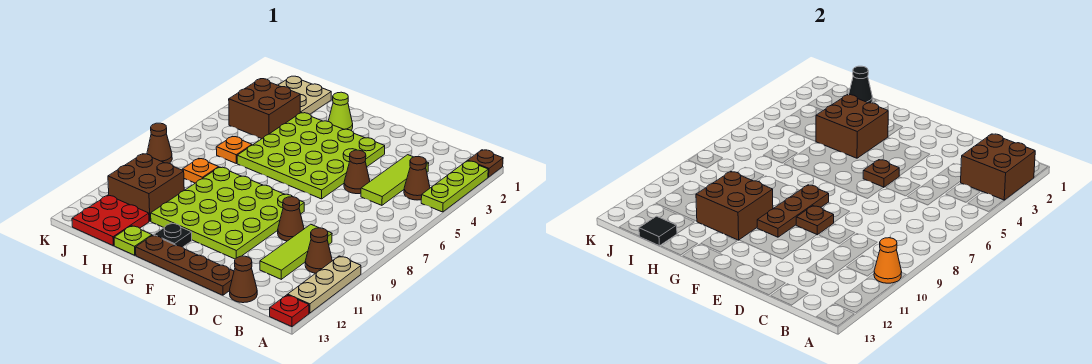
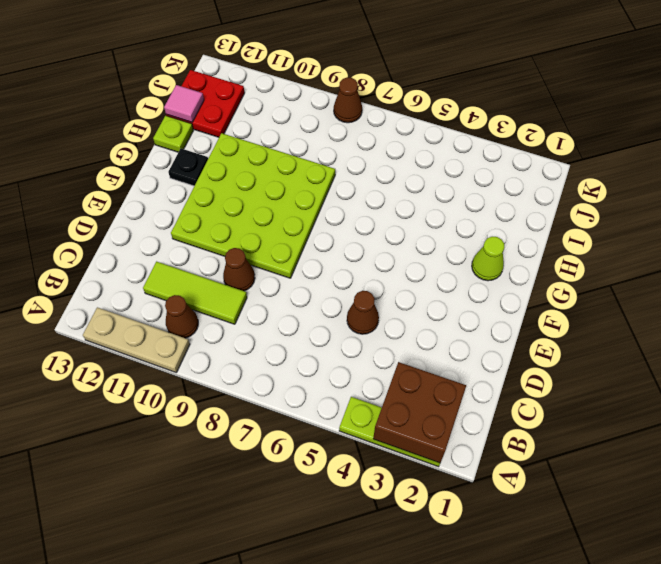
pink 1x1 tile [164,85,204,122] -> black 1x1 tile [639,216,677,246]
none -> brown 1x1 plate [468,150,503,177]
none -> red 1x1 plate [270,295,309,327]
none -> brown 1x1 cone [404,157,430,200]
none -> lime 1x3 tile [361,155,429,205]

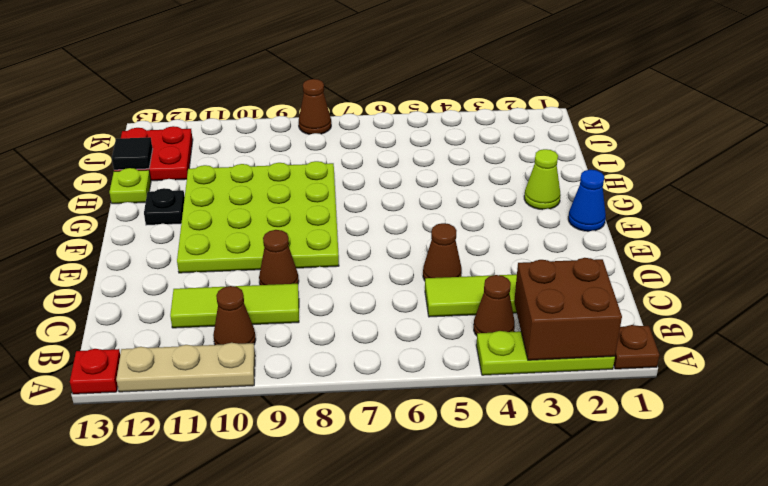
blue 1x1 cone [568,170,606,231] -> none
none -> brown 1x1 cone [230,256,257,303]
none -> brown 1x4 plate [136,235,234,295]
none -> lime 4x4 plate [237,113,385,199]
none -> tan 2x2 plate [278,76,331,114]

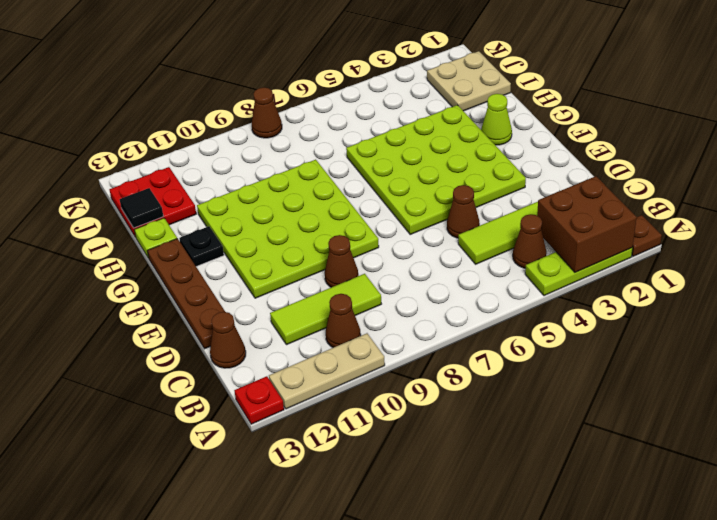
none -> brown 2x2 brick [229,79,300,139]
none -> orange 1x1 plate [216,137,252,163]
none -> orange 1x1 plate [183,158,219,183]
none -> brown 2x2 brick [108,154,184,221]

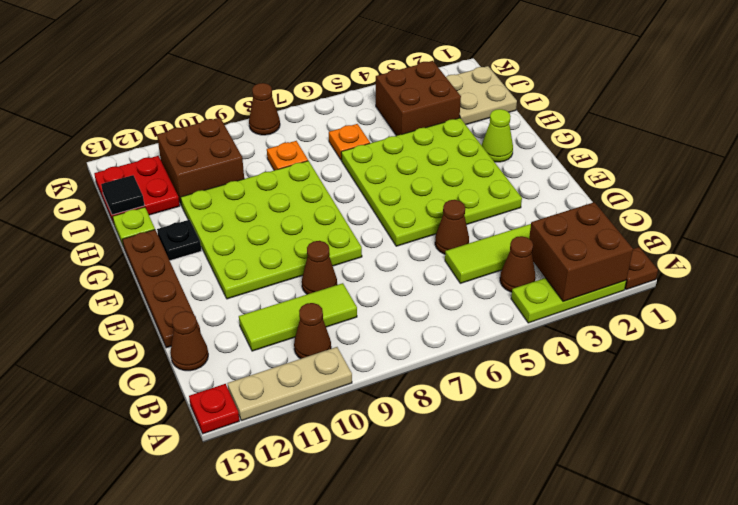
none -> orange 1x1 cone [874,238,902,283]
none -> brown 1x1 plate [863,160,899,187]
none -> brown 1x1 plate [796,206,834,235]
none -> brown 1x3 plate [757,185,829,237]

